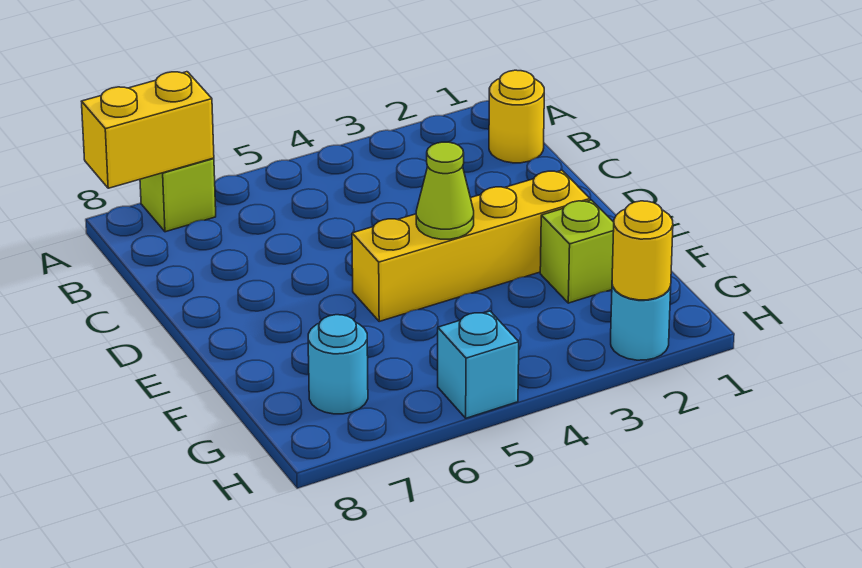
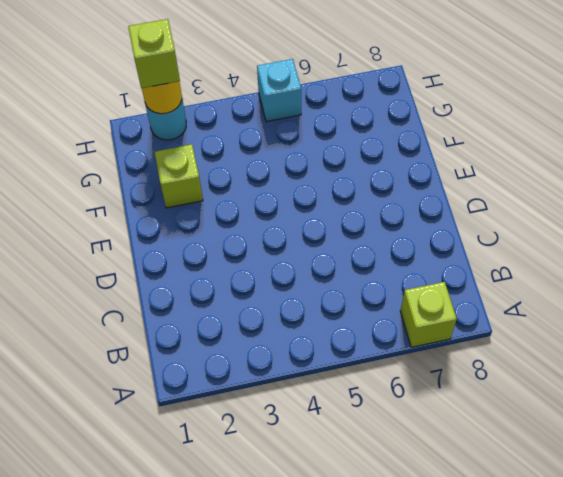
lime 1x1 brick [128,19,180,88] -> none
none -> yellow 1x1 round brick [489,70,544,163]
none -> yellow 1x4 brick [352,170,590,321]

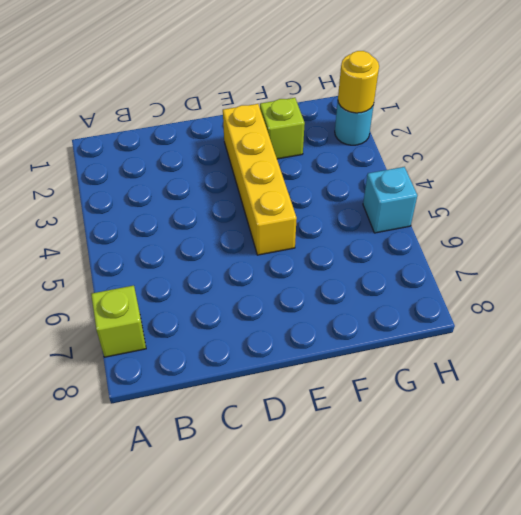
none -> yellow 1x1 round brick [489,70,544,163]
none -> cyan 1x1 round brick [308,315,368,414]

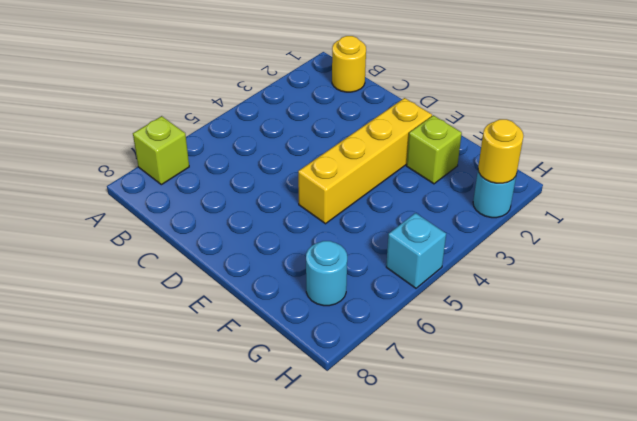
none -> yellow 1x2 brick [81,72,214,188]
none -> lime 1x1 cone [416,142,474,239]

